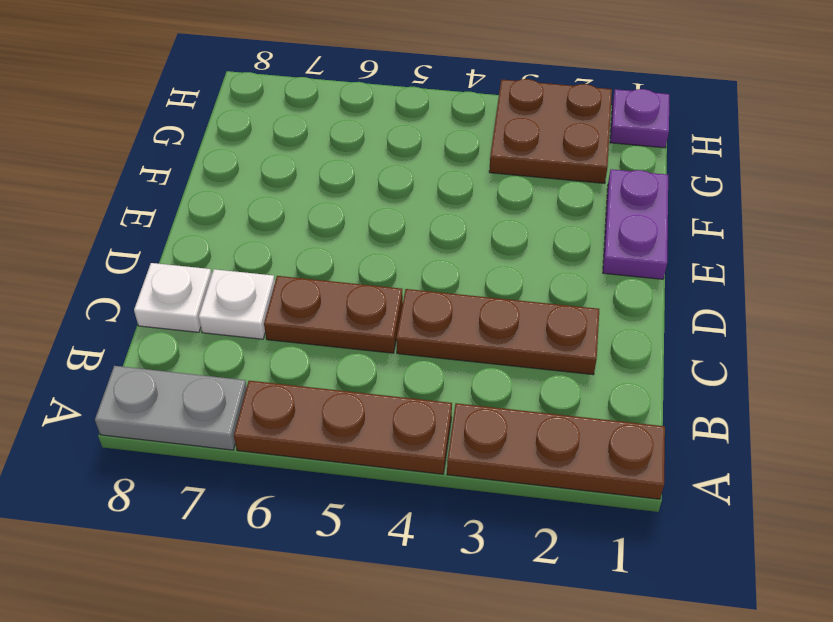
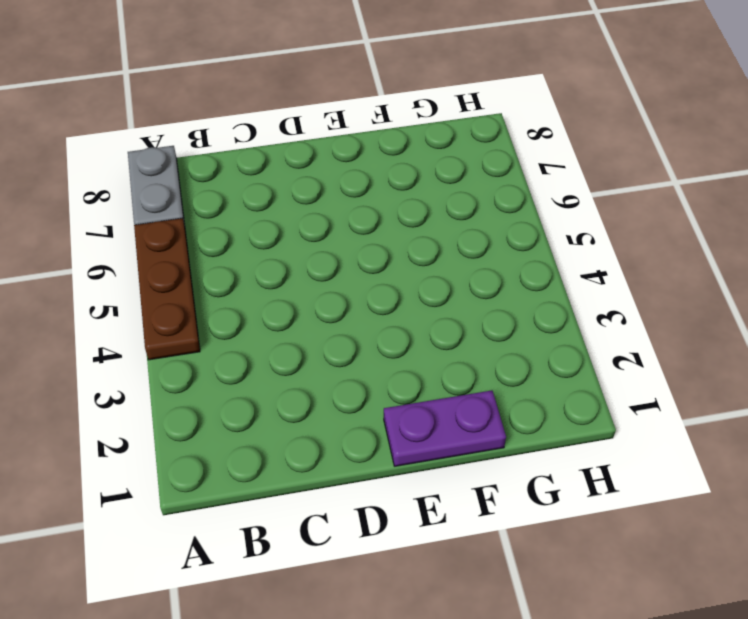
none -> brown 1x3 plate [447,403,665,499]
none -> brown 1x3 plate [396,289,599,375]

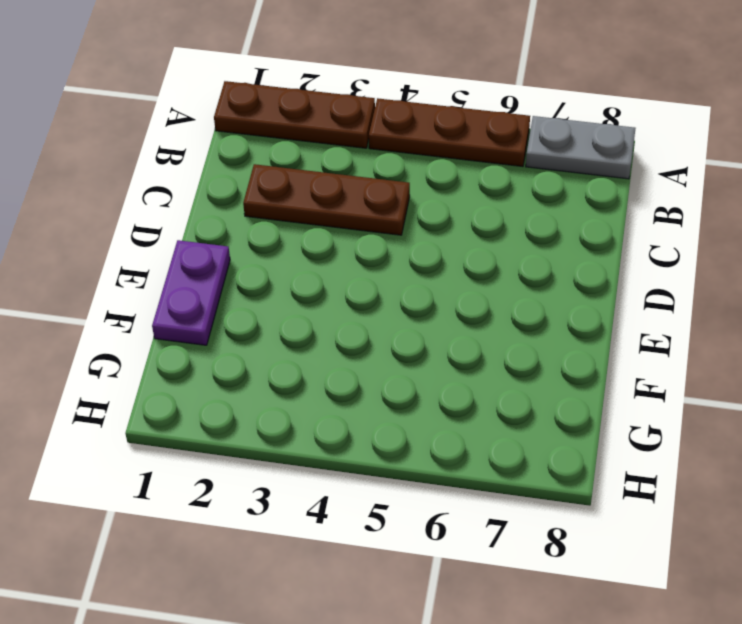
none -> brown 1x2 plate [264,276,403,353]
none -> white 1x1 plate [199,269,275,339]

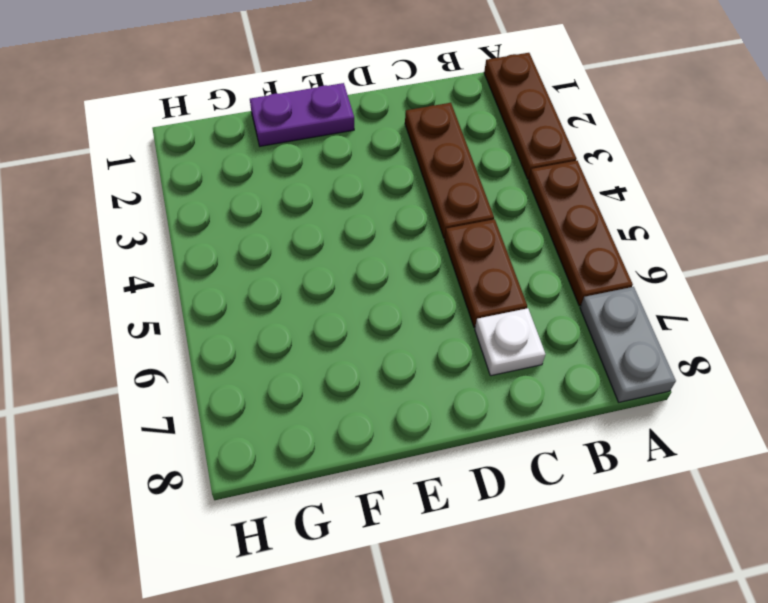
none -> white 1x1 plate [134,263,212,332]
none -> brown 2x2 plate [489,79,612,183]

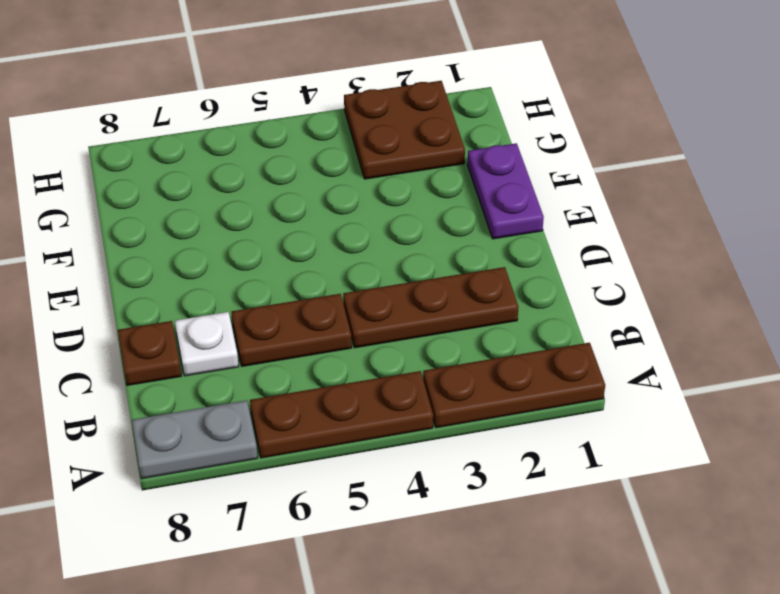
brown 1x1 plate [118,321,181,385] -> white 1x1 plate [134,263,212,332]
none -> purple 1x1 plate [610,89,669,148]

